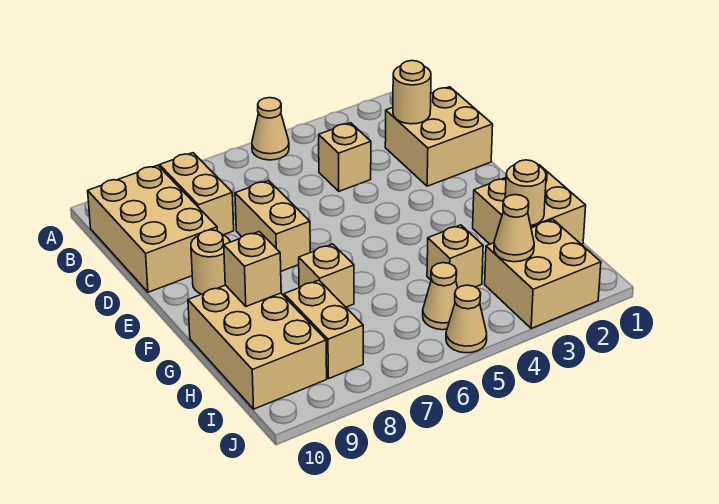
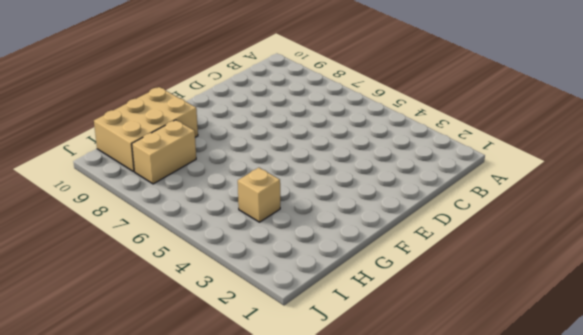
none -> tan 1x1 cone [252,98,289,160]
none -> tan 1x2 brick [160,153,234,235]
none -> tan 2x3 brick [88,165,217,292]

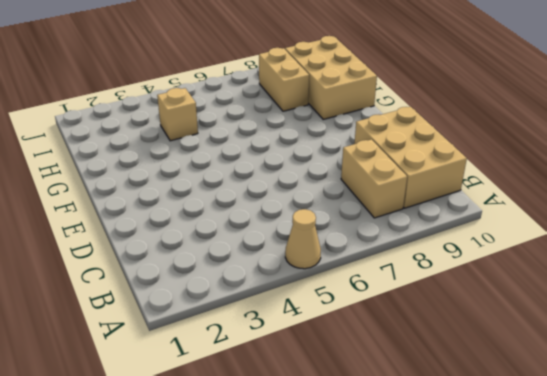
none -> tan 2x2 brick [385,87,493,186]
none -> tan 1x1 brick [319,123,371,191]
none -> tan 1x2 brick [235,180,310,271]

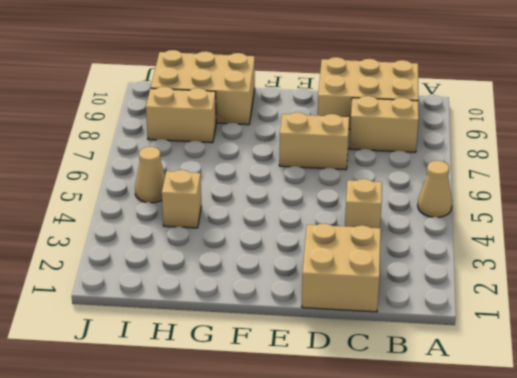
none -> tan 1x1 round brick [191,230,230,294]
none -> tan 2x2 brick [473,165,586,244]
none -> tan 1x1 brick [299,244,354,307]

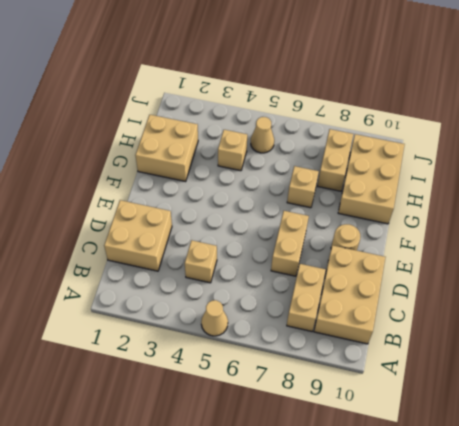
none -> tan 2x2 brick [485,220,601,328]
none -> tan 1x1 cone [446,285,487,353]
none -> tan 1x1 round brick [393,61,431,124]

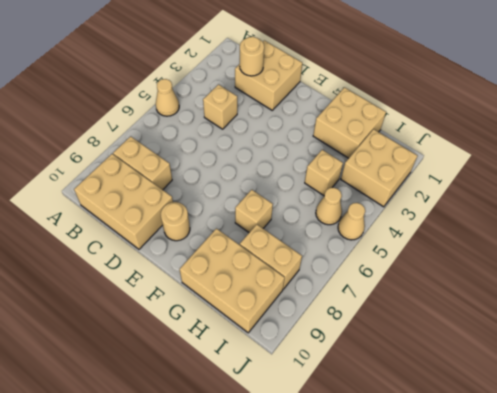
none -> tan 1x2 brick [235,180,310,271]
none -> tan 1x1 brick [224,232,281,306]
none -> tan 1x1 round brick [505,160,546,226]

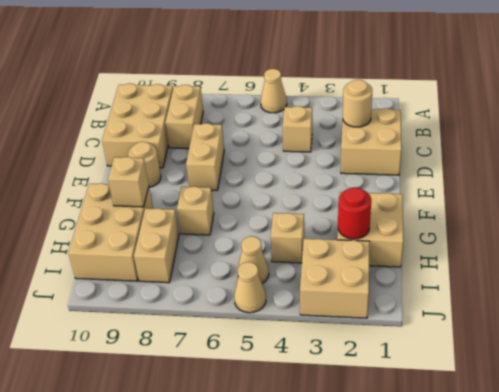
red 1x1 round brick [338,187,371,239] -> tan 1x1 round brick [505,160,546,226]
none -> tan 1x1 cone [494,195,534,262]

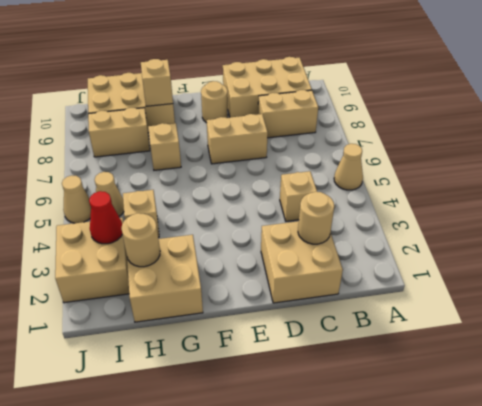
red 1x1 cone [89,191,122,244] -> tan 1x1 cone [494,195,534,262]

